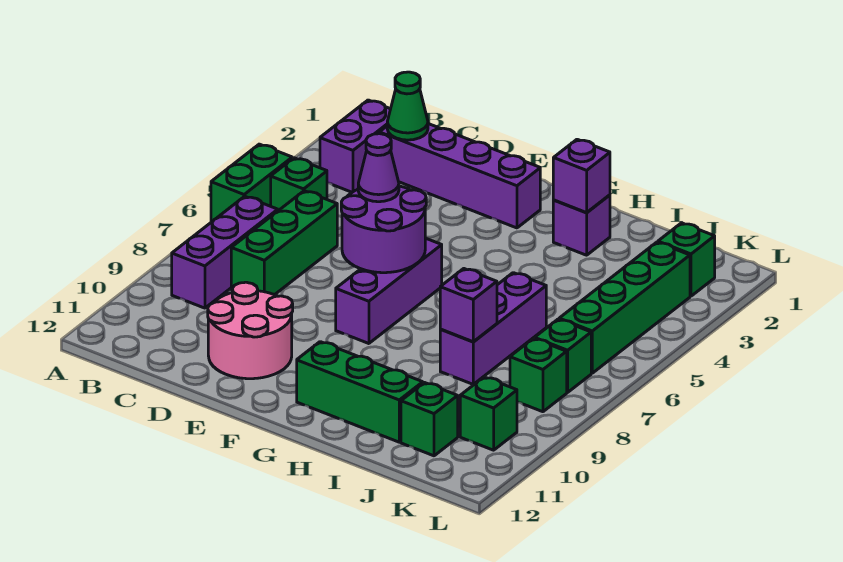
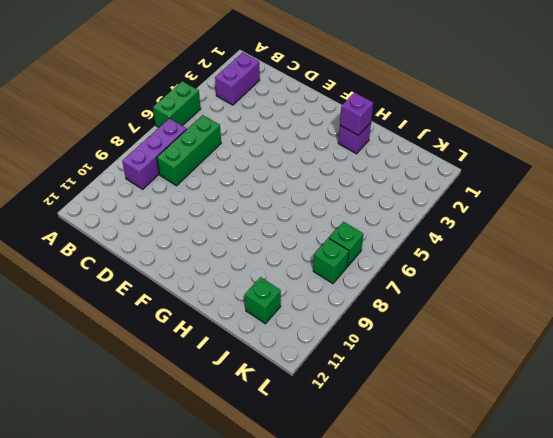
none -> green 1x1 brick [271,158,327,211]
none -> purple 1x4 brick [379,124,540,228]
none -> pink 2x2 round brick [208,282,293,379]

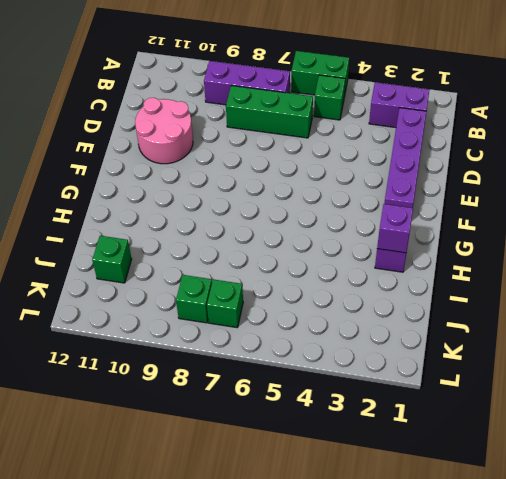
none -> purple 1x3 brick [336,238,442,344]
none -> green 1x3 brick [297,342,423,442]
none -> purple 1x3 brick [440,273,546,385]

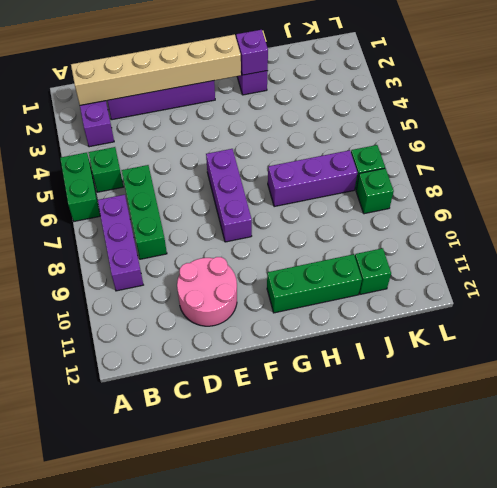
tan 1x6 brick [71,34,241,105] -> green 1x1 cone [387,72,428,140]
purple 1x3 brick [268,150,357,207] -> purple 1x3 brick turned to [440,273,546,385]
none -> green 1x1 brick [658,223,715,296]
none -> green 1x4 brick [559,242,690,373]
none -> green 1x1 brick [460,377,517,450]

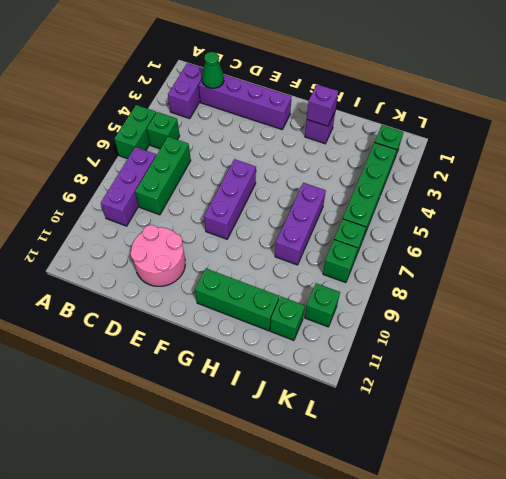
none -> purple 2x2 round brick [341,186,426,273]
none -> purple 1x1 brick [440,269,497,342]
none -> purple 1x1 cone [358,134,399,202]

